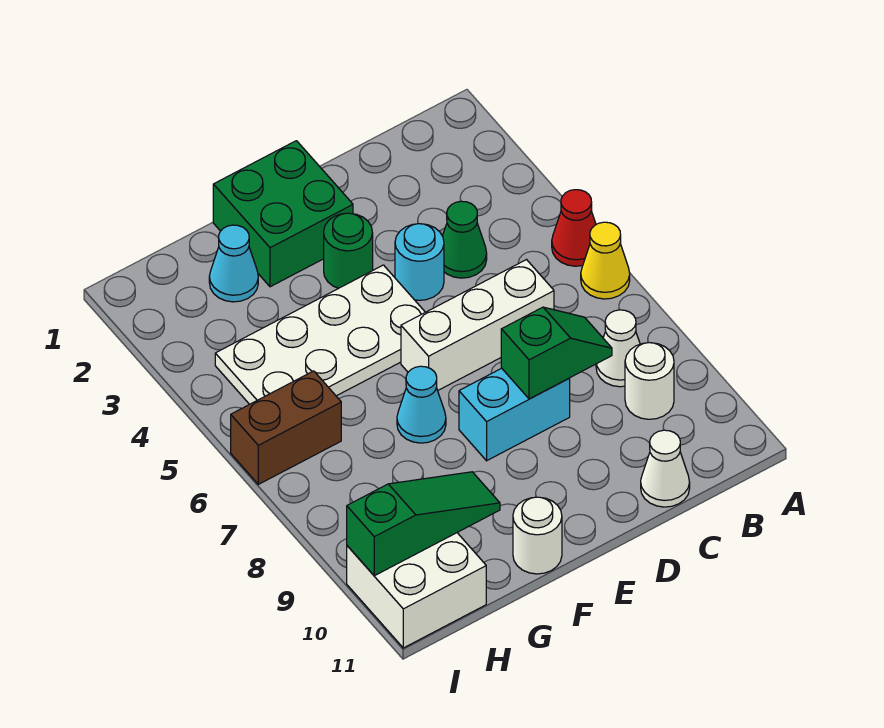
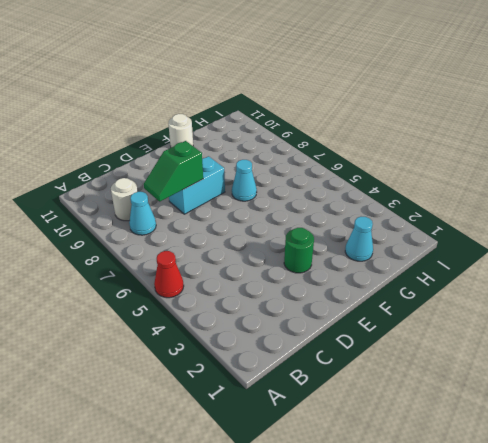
cyan 1x1 cone [129,192,156,235] -> white 1x1 cone [596,310,640,387]
none -> yellow 1x1 cone [581,222,630,299]
none -> green 1x1 cone [443,201,487,278]
none -> white 1x3 brick [401,260,554,390]

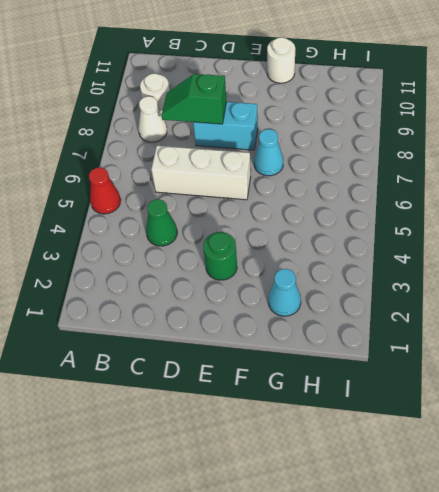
none -> yellow 1x1 cone [581,222,630,299]
none -> white 1x1 cone [641,430,690,507]
none -> cyan 1x1 round brick [395,224,444,300]

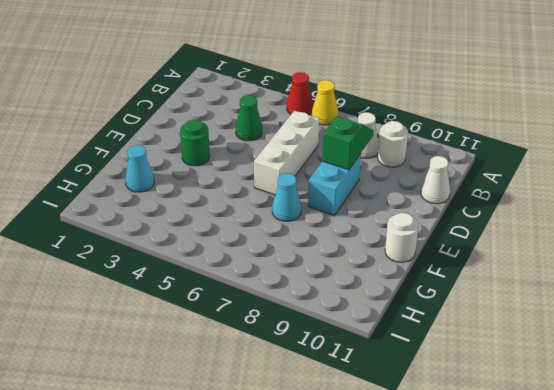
none -> cyan 1x1 round brick [395,224,444,300]
none -> green 2x2 brick [213,141,353,287]
none -> white 2x4 plate [215,265,425,404]

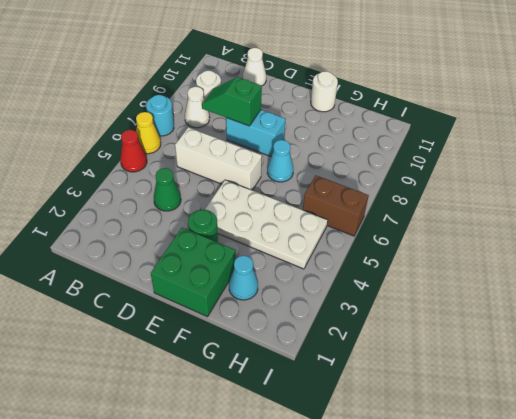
cyan 1x1 round brick [146,95,174,136] -> cyan 1x1 round brick moved to [395,224,444,300]
none -> white 2x2 brick [347,533,486,648]
none -> green 1x3 slope [347,472,500,576]

